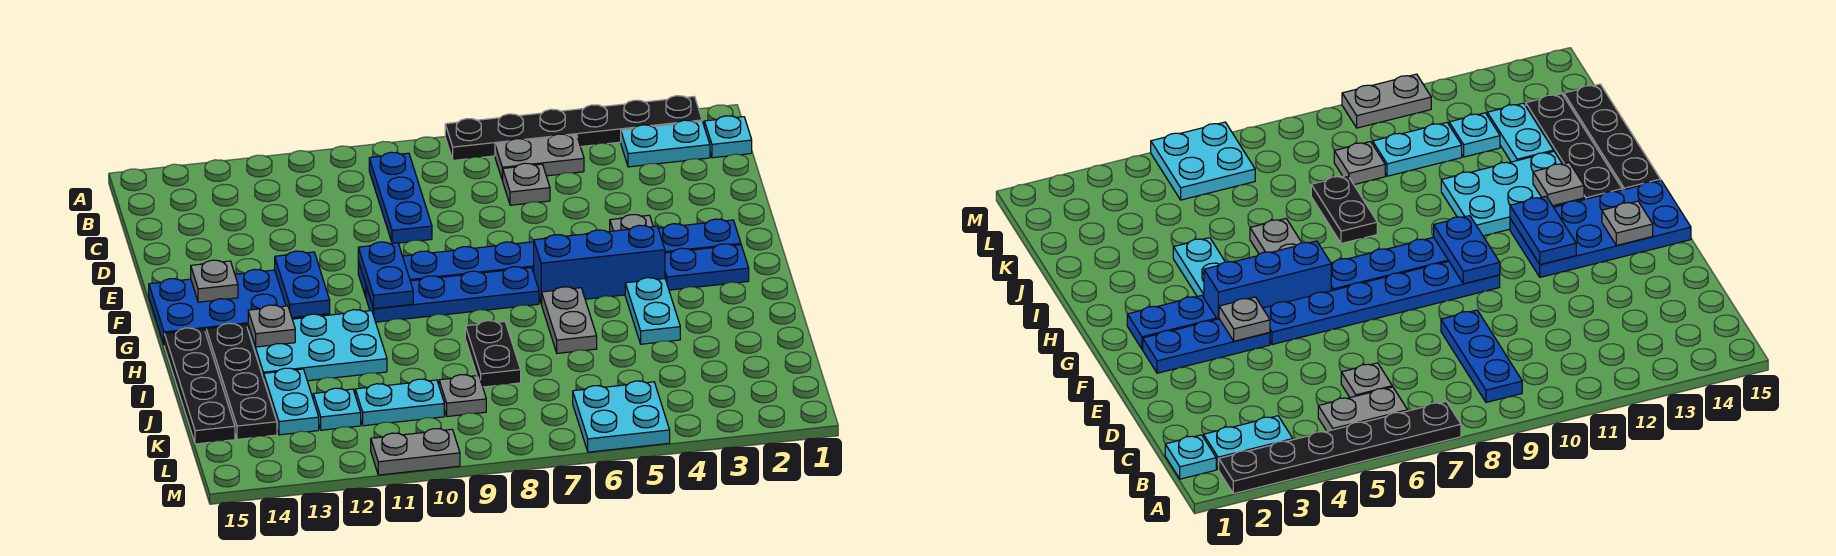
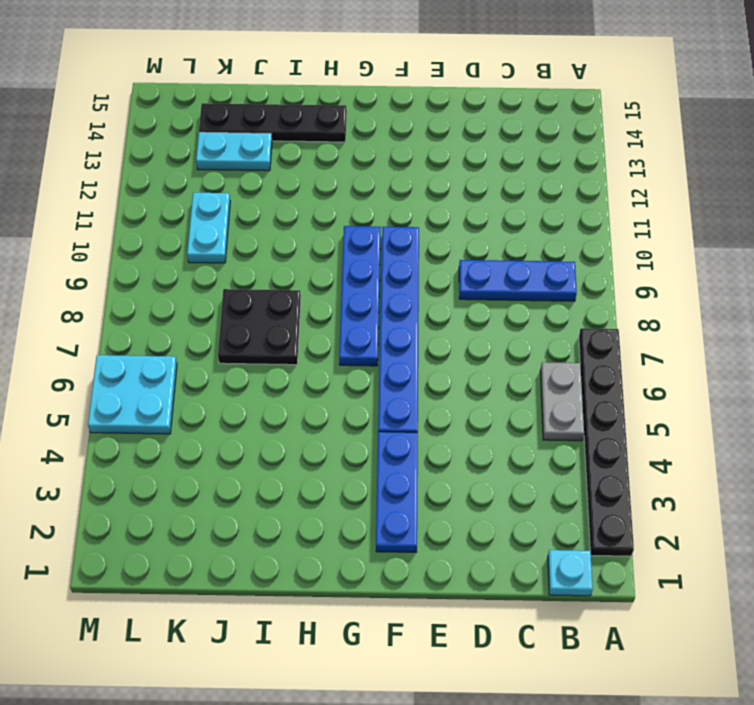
black 2x2 plate [218,289,301,365] -> black 1x2 plate [465,321,521,387]
none -> cyan 1x2 plate [621,120,710,167]
none -> grey 1x1 plate [503,163,550,205]
none -> blue 2x4 plate [149,269,330,344]

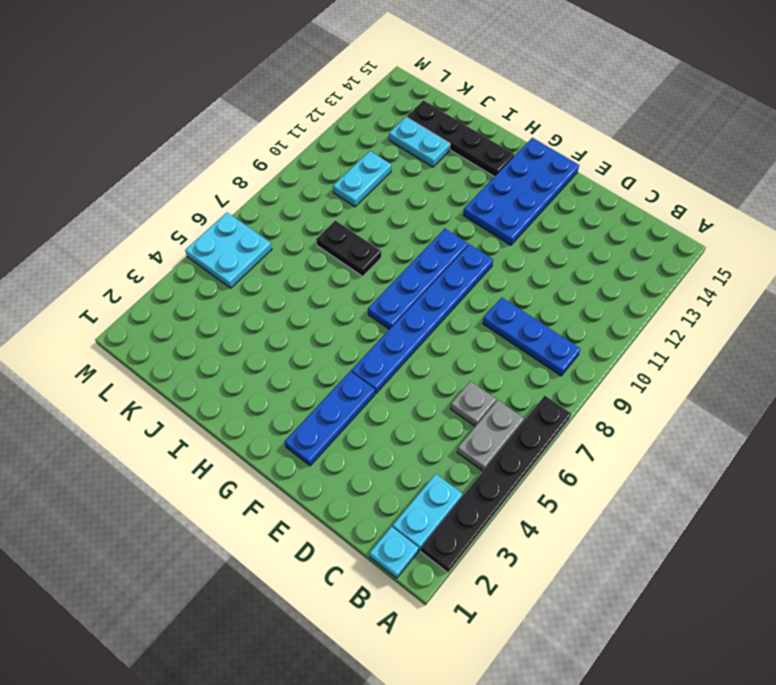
none -> blue 1x2 plate [665,244,749,290]
none -> blue 1x3 brick [534,225,665,304]
none -> cyan 1x2 plate [625,278,680,344]

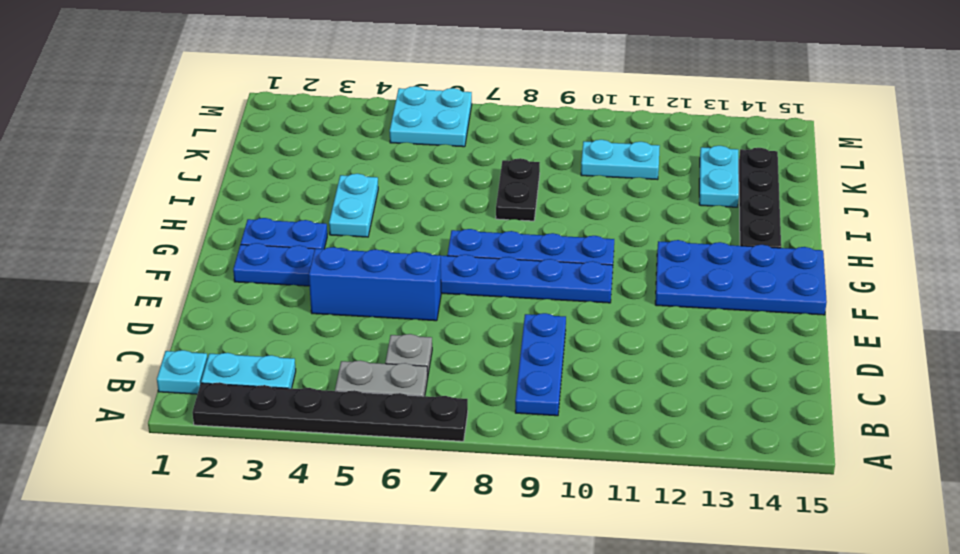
blue 1x3 brick [309,247,441,321] -> blue 1x3 brick moved to [534,225,665,304]
none -> grey 1x2 plate [542,287,597,353]
none -> cyan 2x3 plate [248,310,387,381]
none -> black 1x4 plate [164,328,235,444]

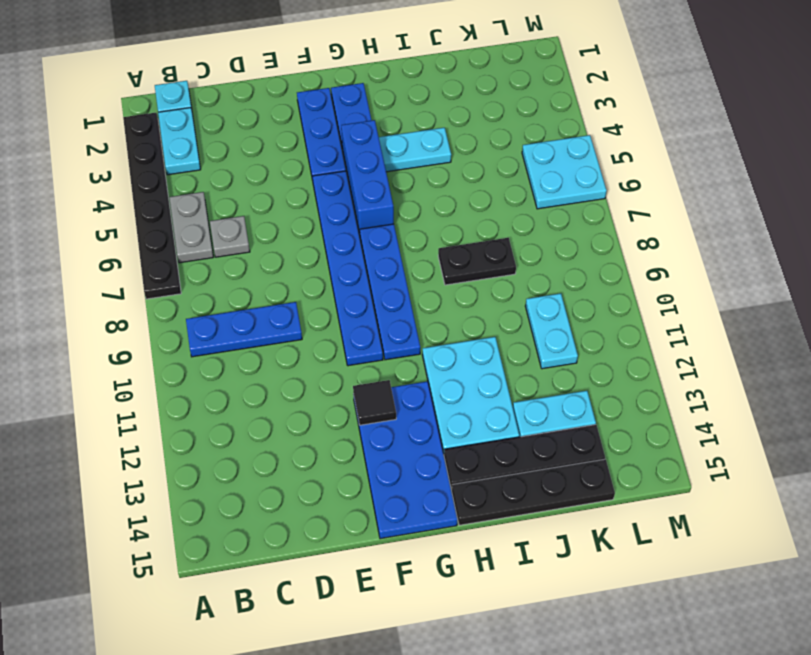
black 1x1 tile [353,380,396,425] -> blue 1x2 plate [275,251,330,318]
none -> grey 1x2 plate [542,287,597,353]
none -> grey 1x1 plate [439,375,486,417]
none -> cyan 1x1 plate [313,388,361,430]

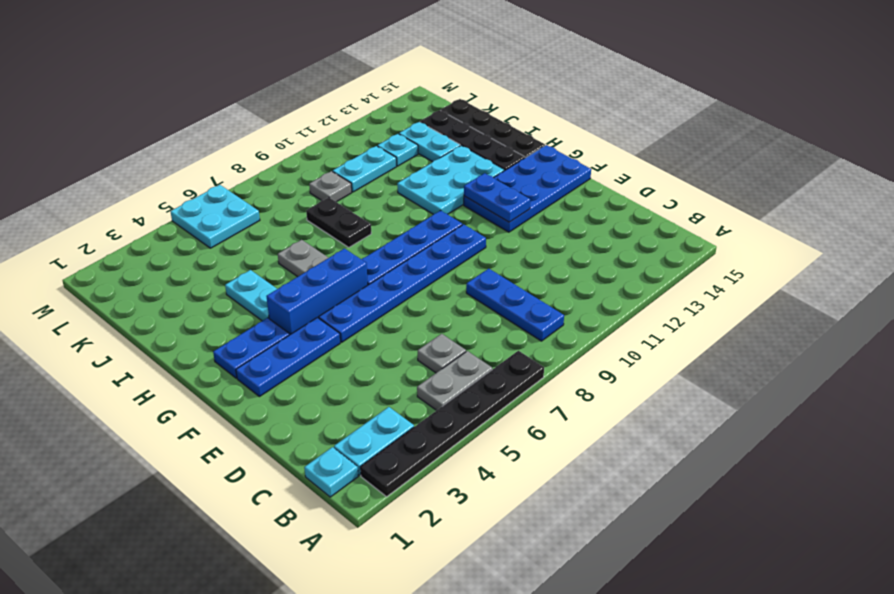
none -> grey 1x2 plate [371,429,460,475]
none -> grey 1x1 plate [610,215,653,231]
none -> blue 1x2 plate [358,242,413,309]

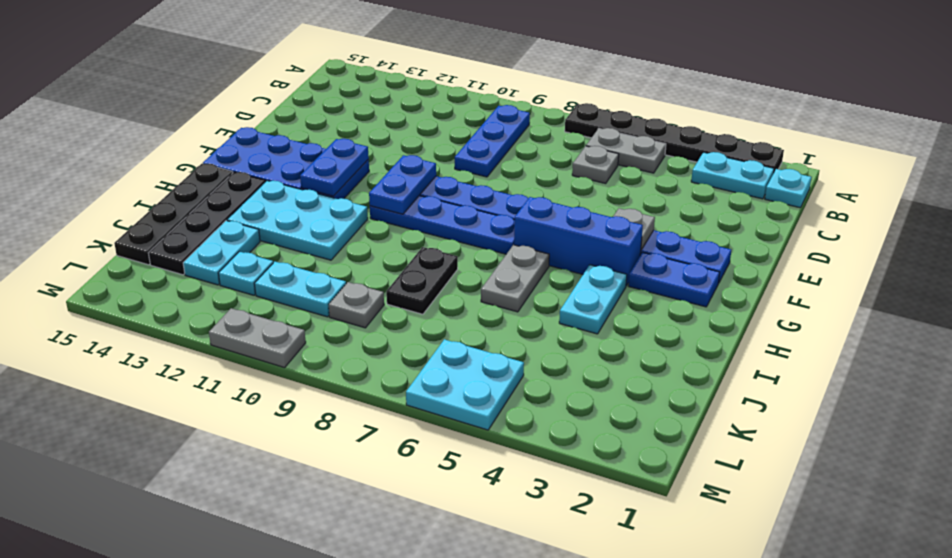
none -> grey 1x1 plate [191,260,238,302]
none -> grey 1x1 plate [248,305,295,347]

